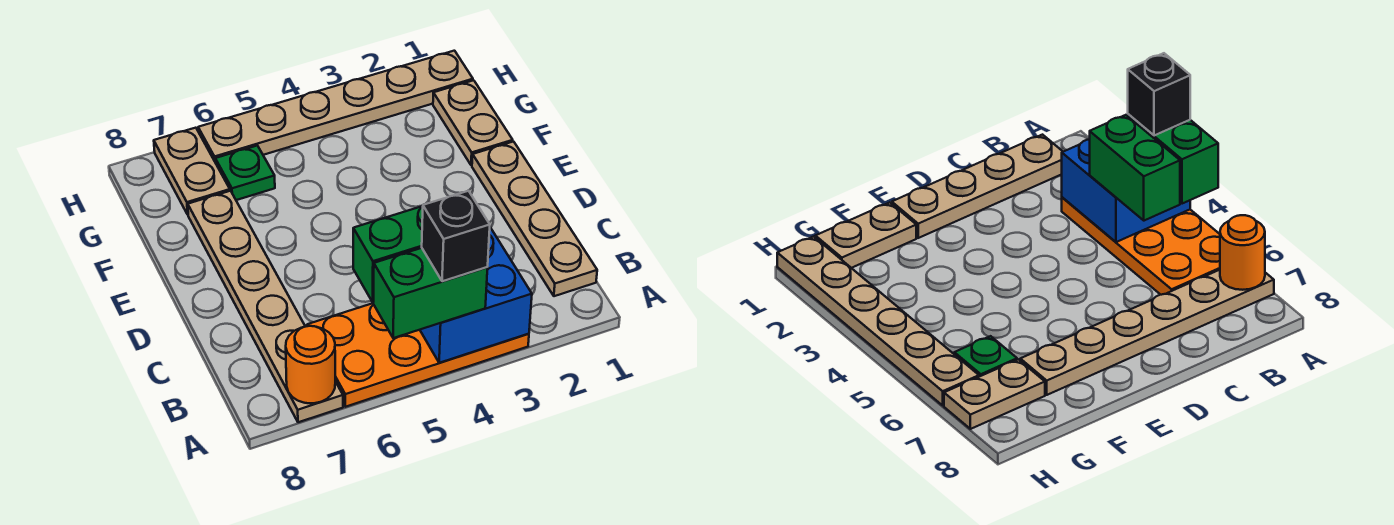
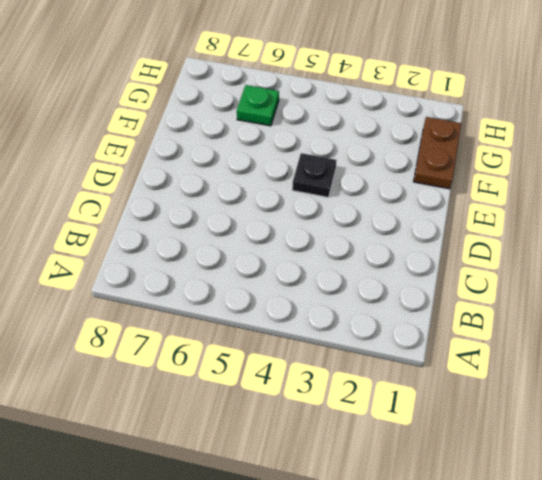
black 1x1 plate [292,153,337,197] -> none
brown 1x2 plate [414,117,461,189] -> tan 1x2 plate [433,80,513,165]
none -> orange 2x4 plate [307,303,529,407]
none -> tan 1x6 plate [188,191,343,422]
none -> tan 1x4 plate [472,142,597,296]

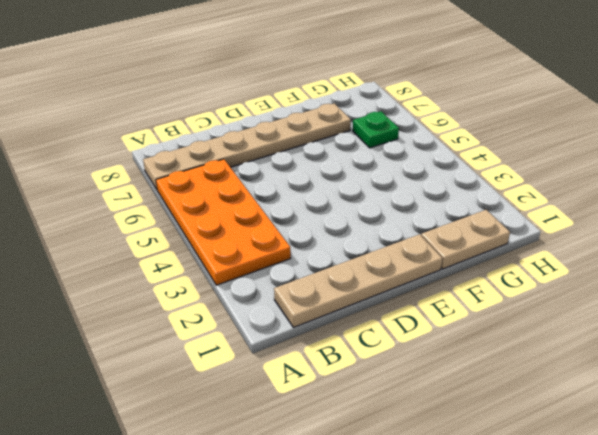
none -> tan 1x2 plate [154,128,230,214]
none -> tan 1x6 plate [198,51,473,163]
none -> blue 2x2 brick [420,227,532,363]

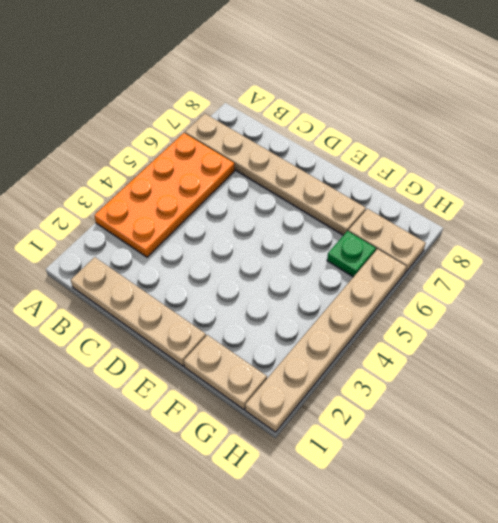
none -> blue 2x2 brick [420,227,532,363]
none -> orange 1x1 round brick [286,326,335,403]
none -> green 1x2 brick [373,248,488,338]

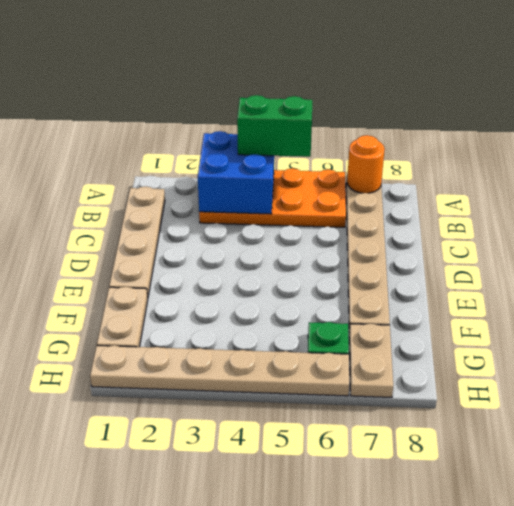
none -> green 1x2 brick [353,206,423,302]
none -> black 1x1 brick [422,191,490,281]

